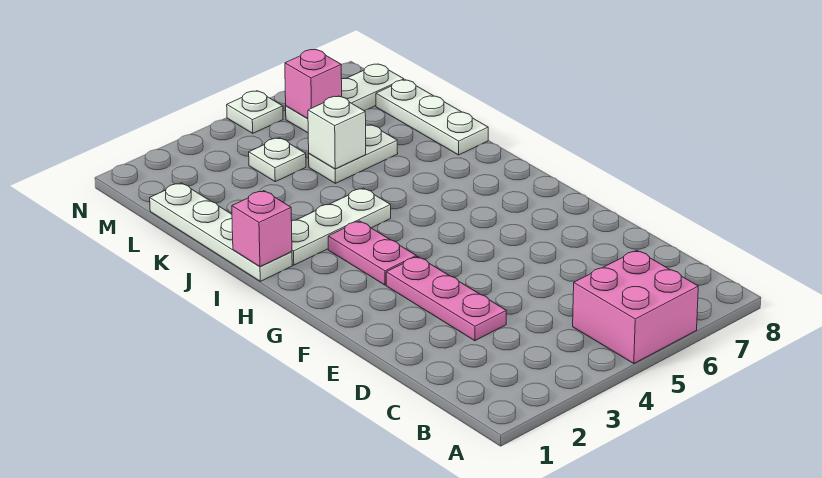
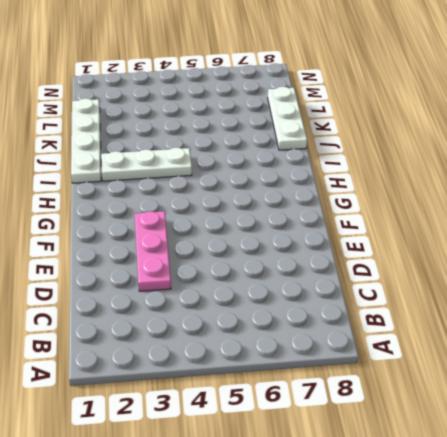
none -> pink 2x2 brick [573,250,698,364]
none -> pink 1x2 plate [328,221,416,285]
none -> white 1x2 plate [309,125,398,183]

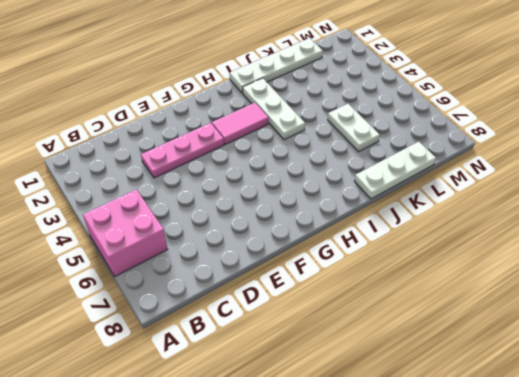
pink 1x2 tile [212,103,269,145] -> pink 1x2 plate [328,221,416,285]
none -> white 1x1 plate [249,138,306,182]
none -> white 1x3 plate [286,64,404,133]
none -> white 1x1 plate [227,91,283,133]

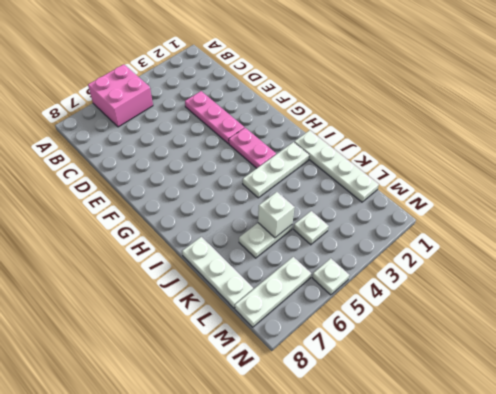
none -> pink 1x1 brick [232,191,292,267]
none -> pink 1x1 brick [285,50,342,119]

